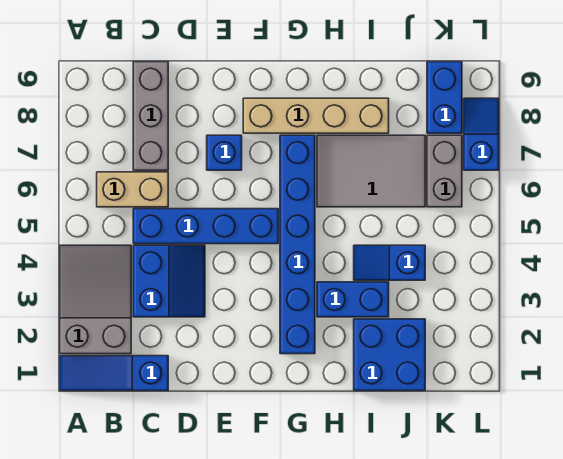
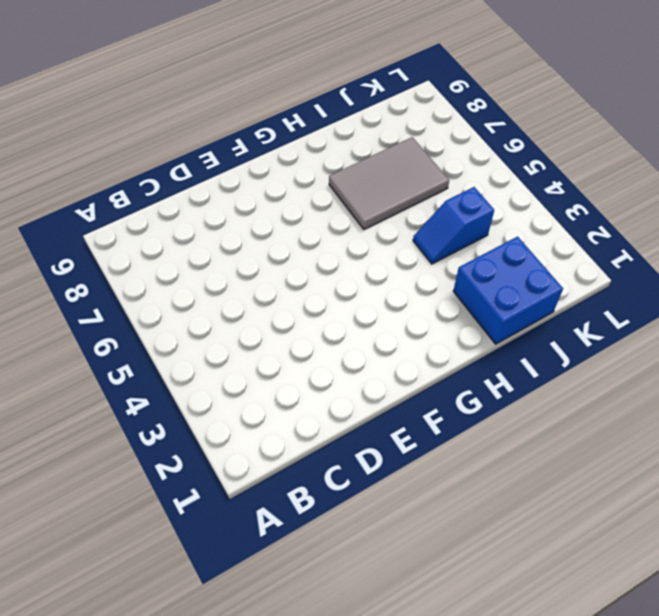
none -> blue 1x3 slope [60,356,168,391]
none -> grey 2x3 slope [60,245,131,354]
none -> tan 1x2 brick [97,172,168,207]

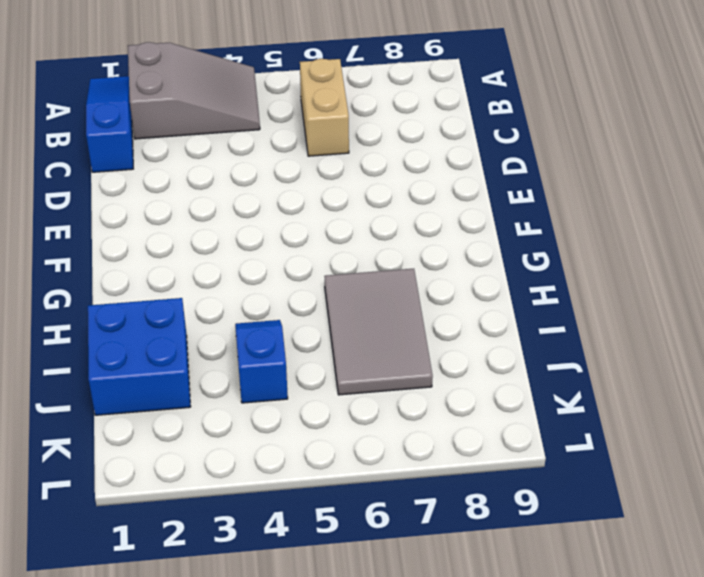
none -> blue 2x2 slope [133,245,205,317]
none -> blue 1x4 brick [133,209,278,244]
none -> grey 1x3 brick [133,62,168,170]

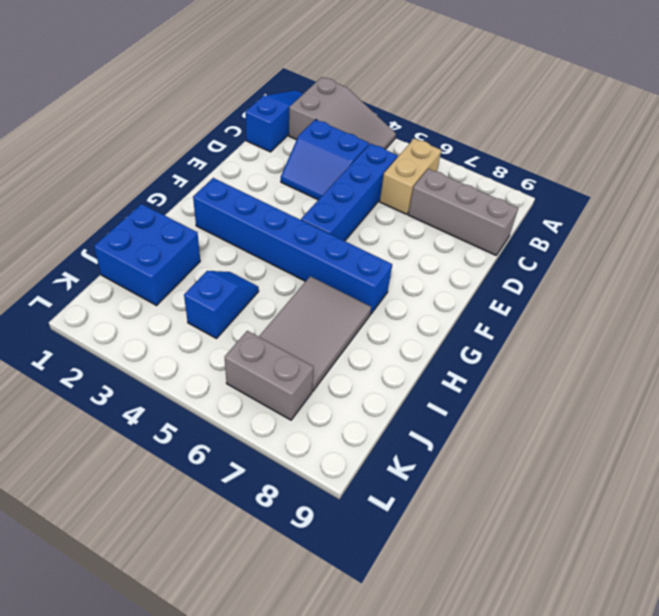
none -> blue 1x1 brick [207,135,242,170]
none -> tan 1x4 brick [243,98,389,133]
none -> blue 1x2 brick [317,282,389,317]

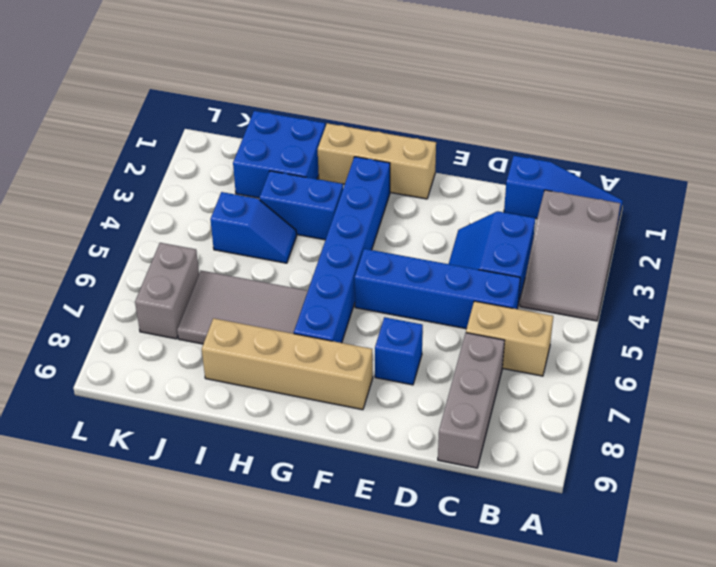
tan 1x3 brick [318,123,436,199] -> none
none -> blue 1x2 brick [427,62,462,133]
none -> blue 1x2 slope [464,98,499,170]

